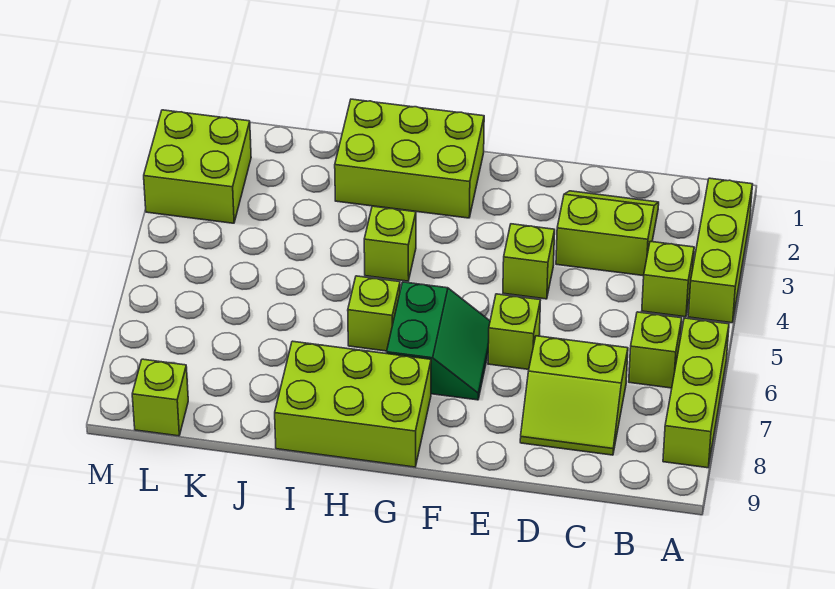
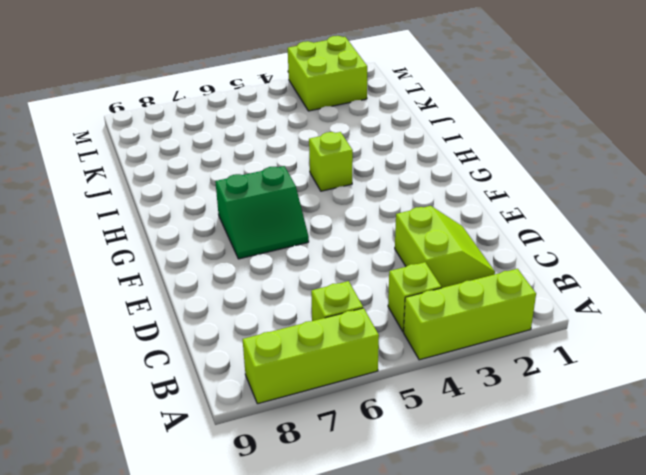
none -> lime 2x2 slope [520,336,628,455]
none -> lime 1x1 brick [503,224,555,299]
none -> lime 1x1 brick [488,294,540,369]

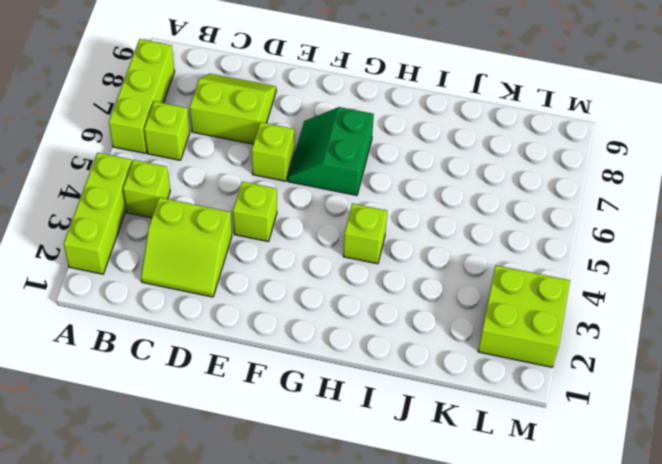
none -> lime 2x3 brick [335,99,484,218]
none -> lime 2x3 brick [275,341,431,467]
none -> lime 1x1 brick [348,276,400,351]

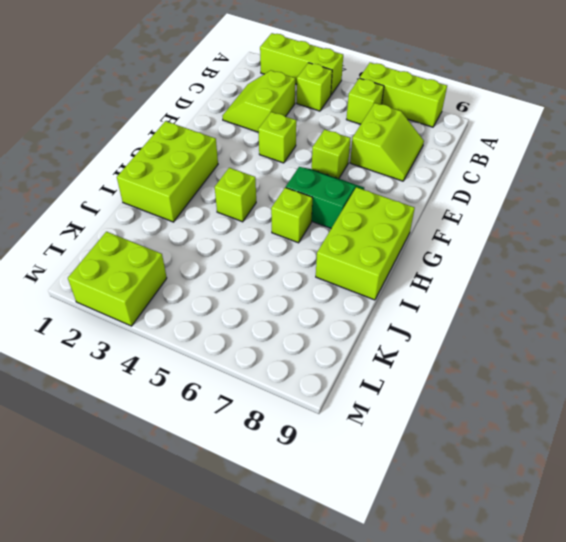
none -> lime 1x1 brick [132,359,188,436]

